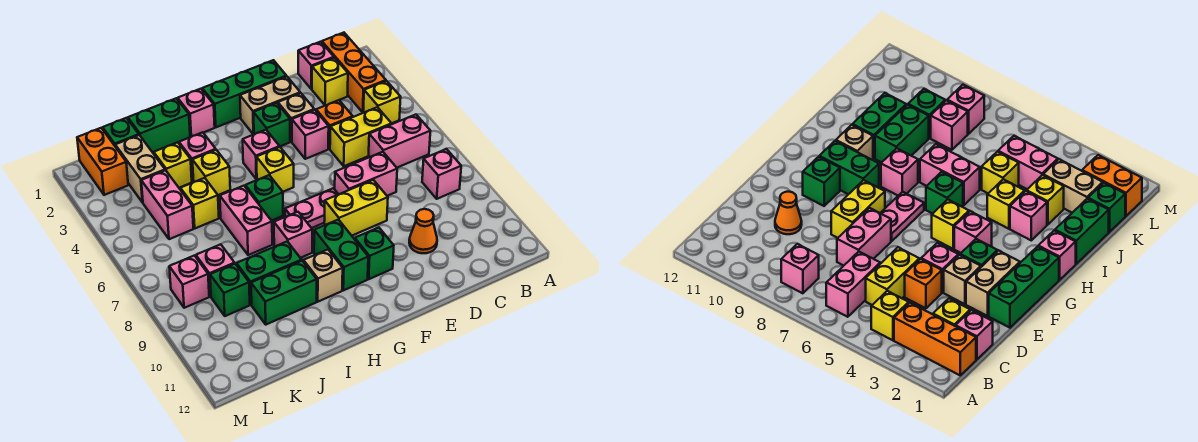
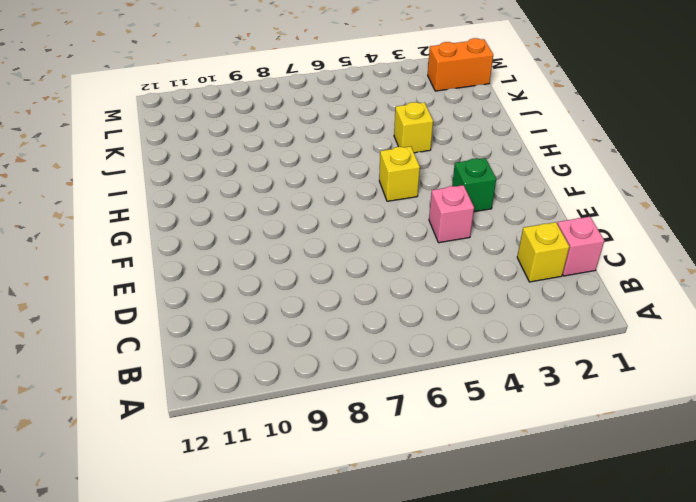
none -> orange 1x3 brick [322,33,386,112]
none -> yellow 1x1 brick [363,81,401,123]
none -> pink 1x2 brick [368,115,430,168]
none -> pink 1x1 brick [422,149,461,199]

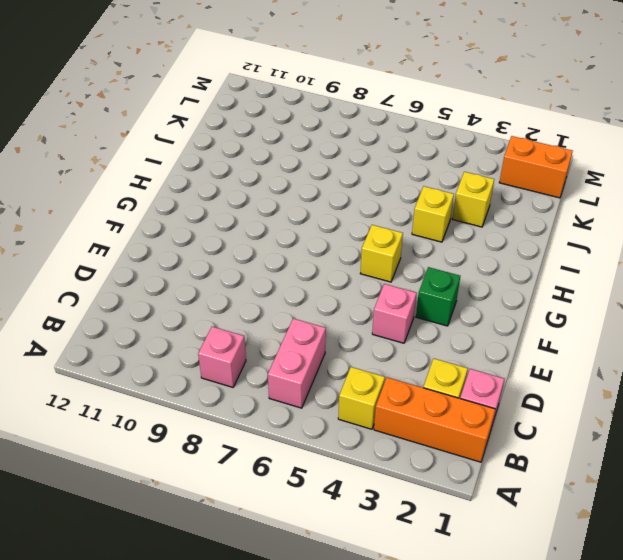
none -> yellow 1x2 brick [330,107,392,166]
none -> orange 1x1 brick [316,100,353,149]
none -> pink 1x2 brick [335,152,397,196]
none -> orange 1x1 cone [409,209,437,253]

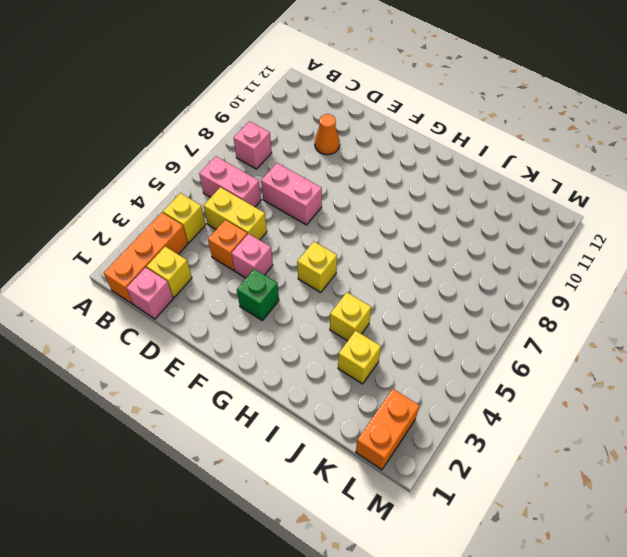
none -> green 1x3 brick [202,60,286,127]
none -> tan 1x2 brick [240,76,300,135]
none -> tan 1x1 brick [278,93,314,142]
none -> yellow 1x2 brick [324,180,388,236]

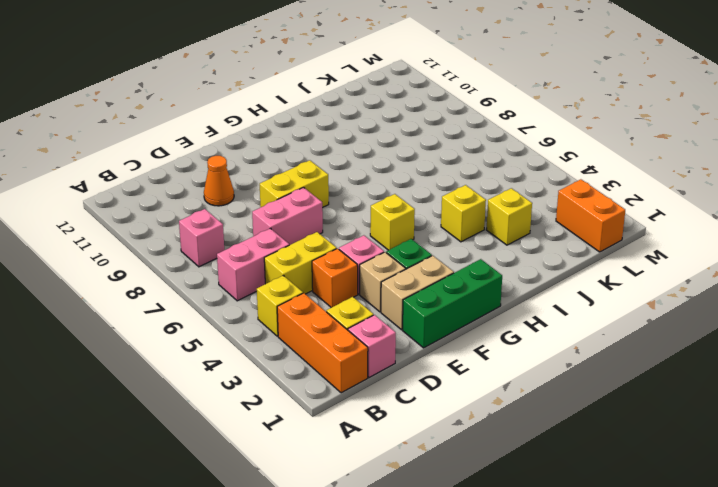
none -> pink 1x2 plate [285,188,339,228]
none -> green 1x1 brick [355,228,394,279]
none -> pink 1x1 brick [243,130,279,179]
none -> green 1x2 brick [314,220,368,290]

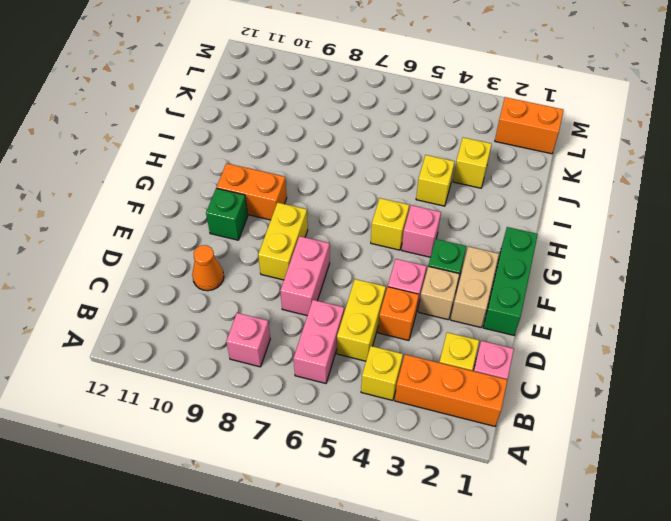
orange 1x2 brick [217,163,287,220] -> green 1x2 brick [314,220,368,290]
none -> pink 1x2 plate [285,188,339,228]
none -> pink 1x1 brick [178,89,215,137]
none -> green 1x1 brick [245,175,283,221]
none -> pink 1x1 brick [274,212,312,258]

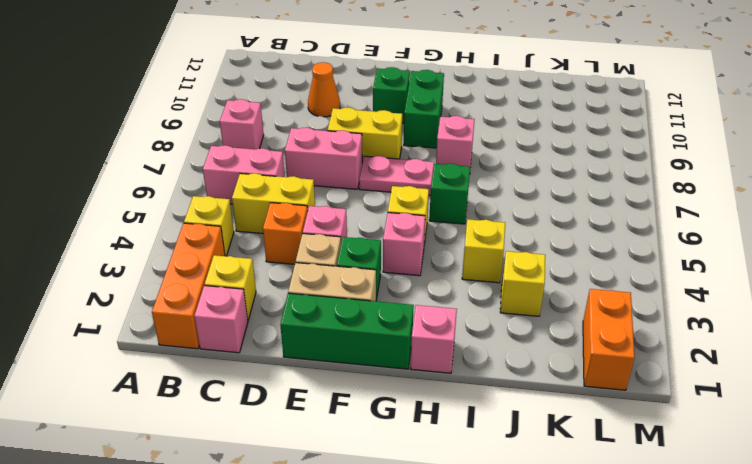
none -> tan 1x1 brick [304,250,343,302]
none -> green 1x2 brick [128,98,190,153]
none -> pink 1x1 brick [179,132,216,182]
none -> pink 1x2 brick [220,186,272,255]

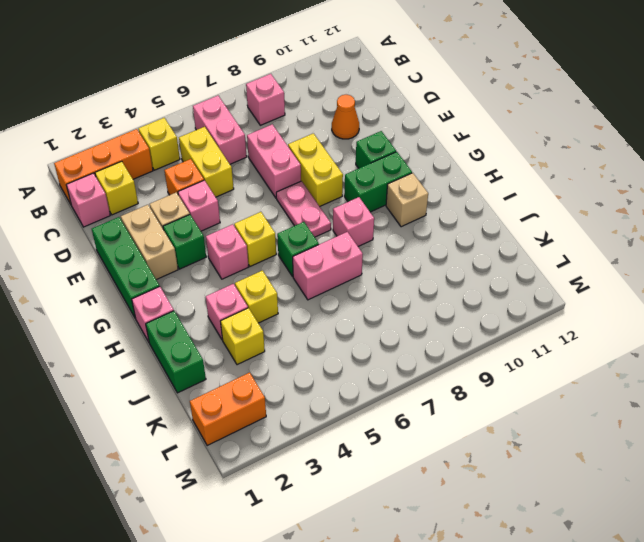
none -> green 1x2 brick [237,242,302,305]
none -> green 1x2 brick [251,261,317,325]
none -> yellow 1x1 brick [180,178,219,228]
none -> green 1x1 brick [103,118,139,146]

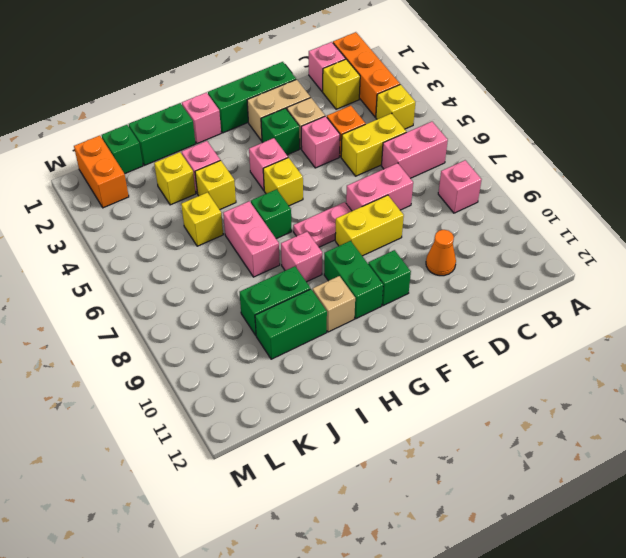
none -> tan 1x2 brick [115,135,165,203]
none -> pink 1x2 brick [141,170,193,239]
none -> pink 1x1 brick [196,244,235,296]
none -> green 1x1 brick [210,264,250,316]

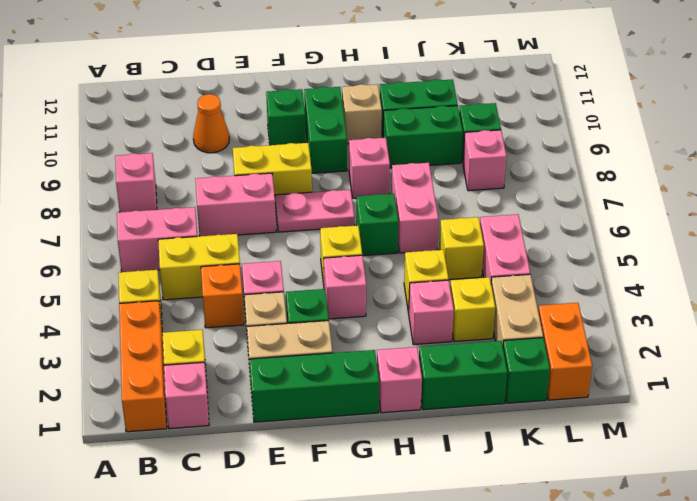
none -> pink 1x1 brick [169,256,209,308]

